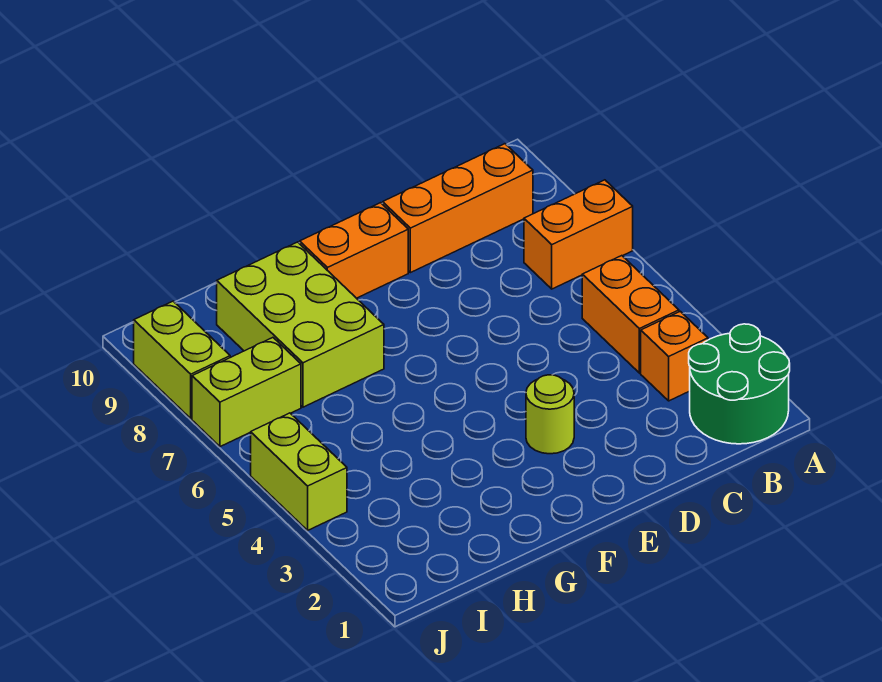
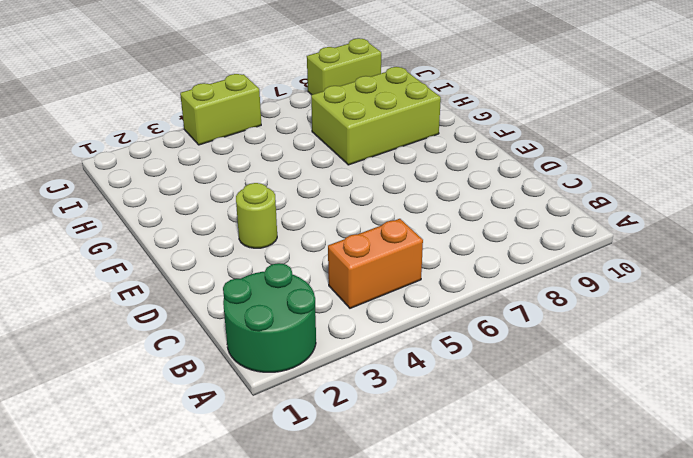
none -> orange 1x2 brick [524,180,633,289]
none -> orange 1x1 brick [641,311,708,401]

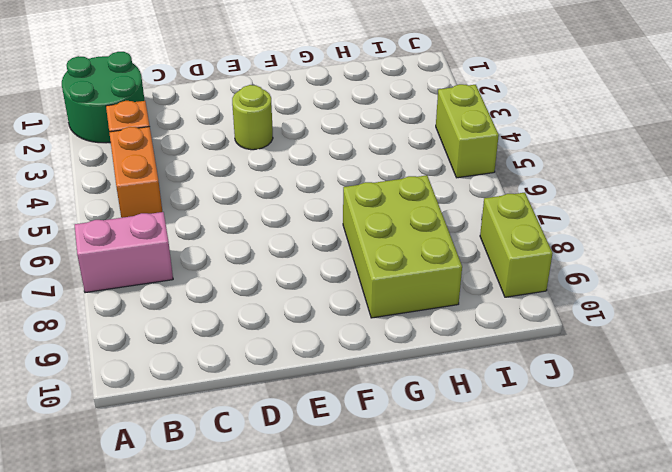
pink 1x2 brick [75,212,173,293] -> orange 1x2 brick [524,180,633,289]
none -> orange 1x3 brick [383,144,533,273]
none -> orange 1x2 brick [300,203,408,298]

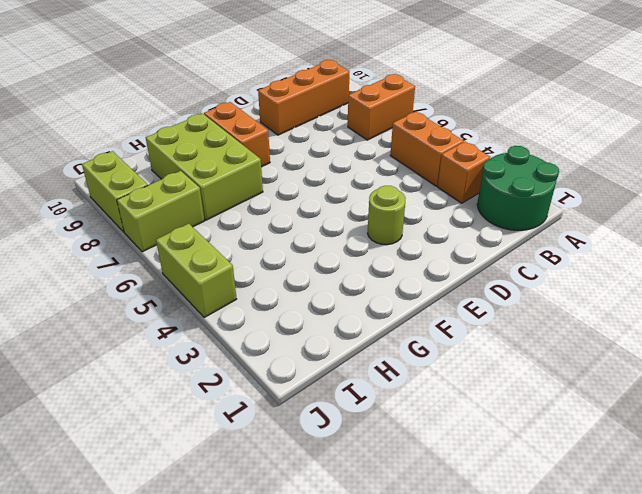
orange 1x2 brick [204,102,270,167] -> orange 1x2 brick turned to [300,203,408,298]

